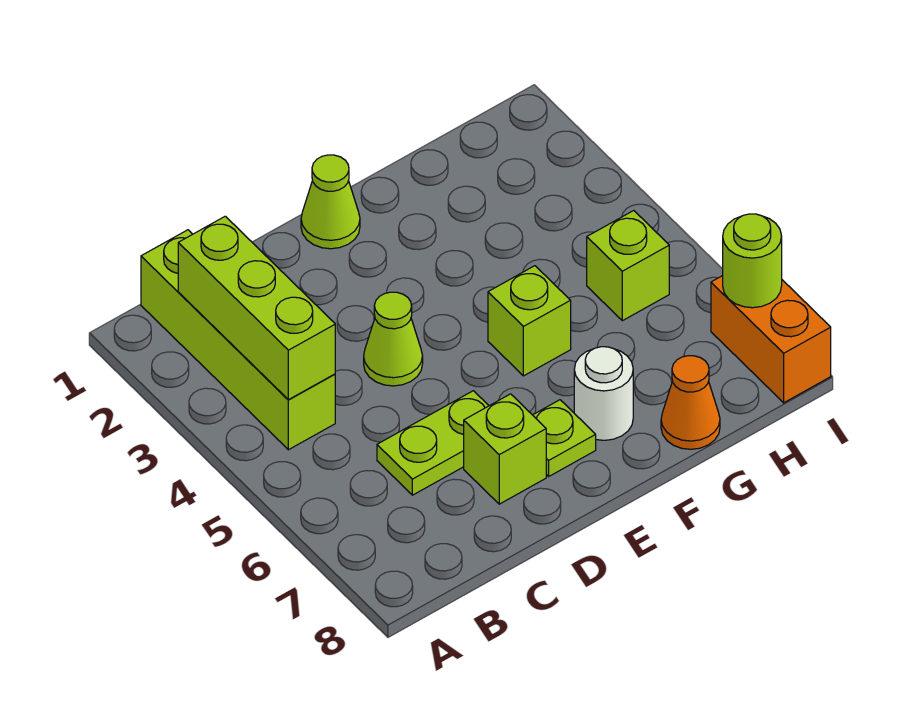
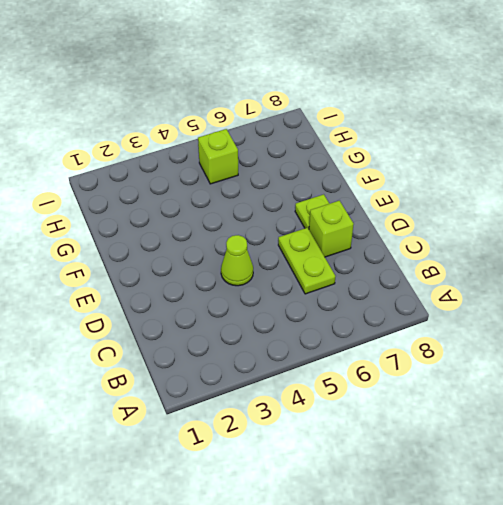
none -> lime 1x4 brick [141,230,335,450]
none -> lime 1x1 cone [301,155,360,249]
none -> lime 1x1 brick [488,266,571,376]

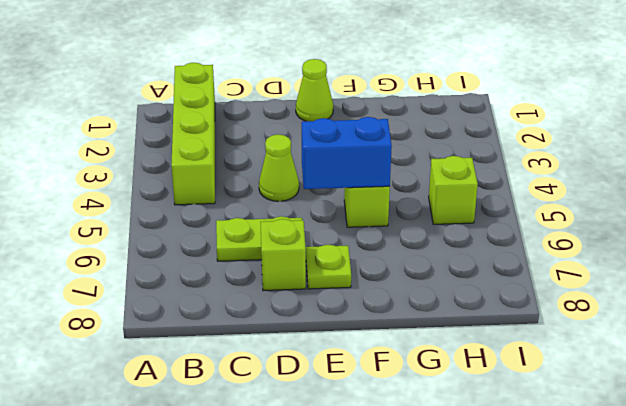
blue 1x2 brick [302,117,392,189] -> none
none -> white 1x1 round brick [574,347,633,440]
none -> orange 1x1 cone [661,356,720,449]
none -> orange 1x2 brick [711,276,831,403]

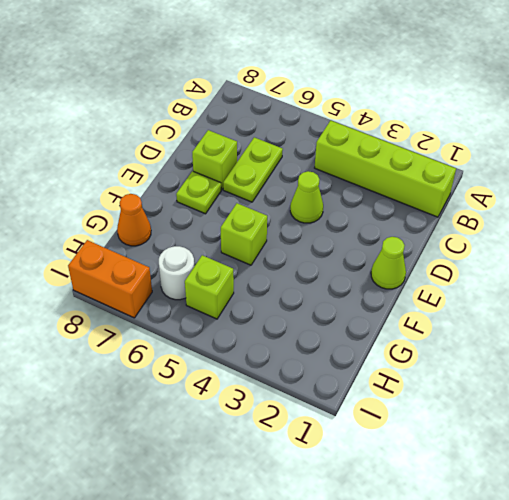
white 1x1 round brick [159,246,194,300] -> white 1x1 round brick moved to [574,347,633,440]
none -> lime 1x3 brick [178,216,335,400]
none -> lime 1x1 round brick [723,214,782,308]

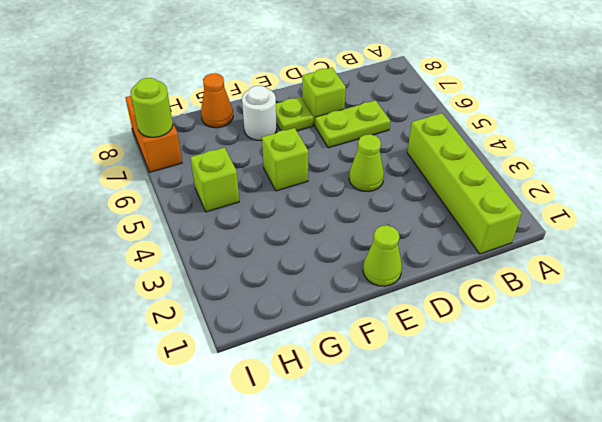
none -> lime 1x3 brick [178,216,335,400]

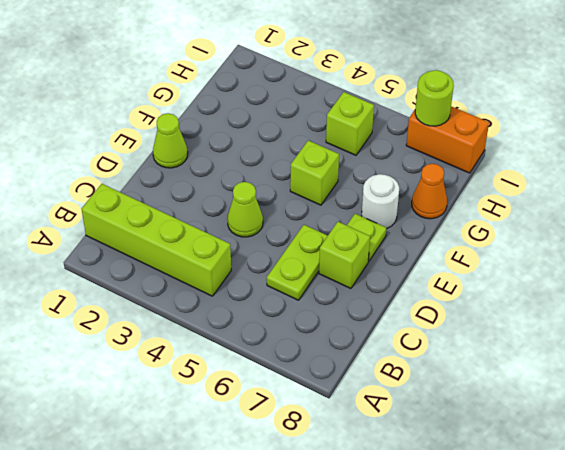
none -> lime 1x3 brick [178,216,335,400]

